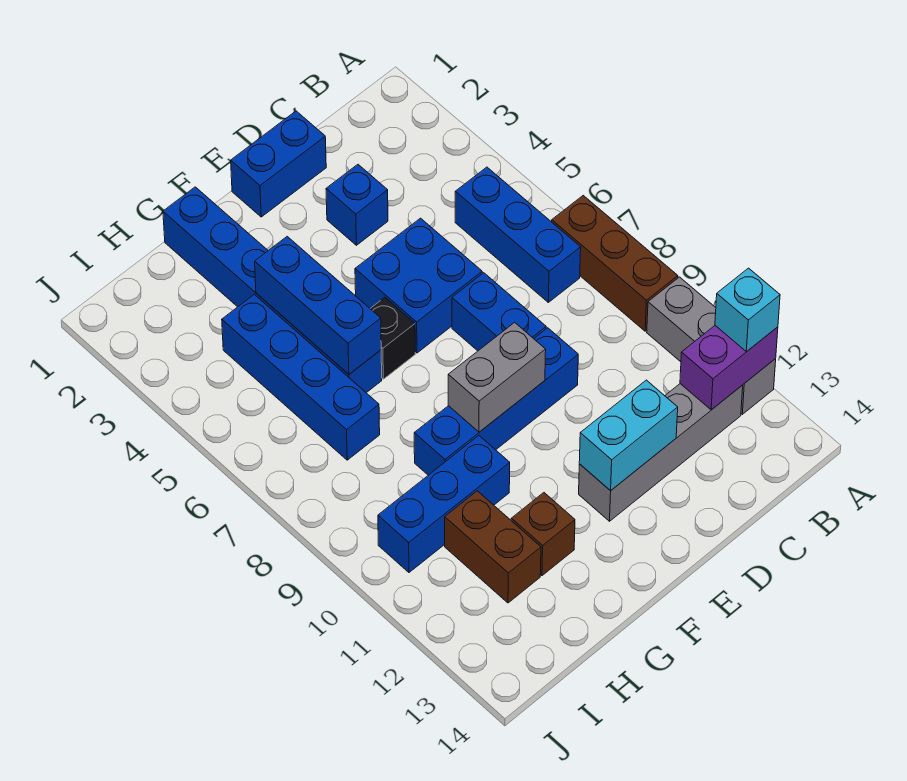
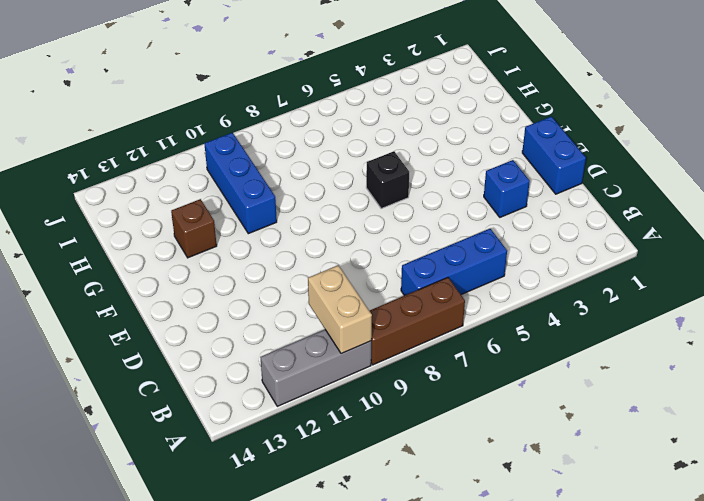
tan 1x2 brick [308,265,372,354] -> none
none -> grey 1x4 brick [579,384,743,521]
none -> blue 2x2 brick [355,218,482,353]
none -> blue 1x2 brick [452,273,546,351]

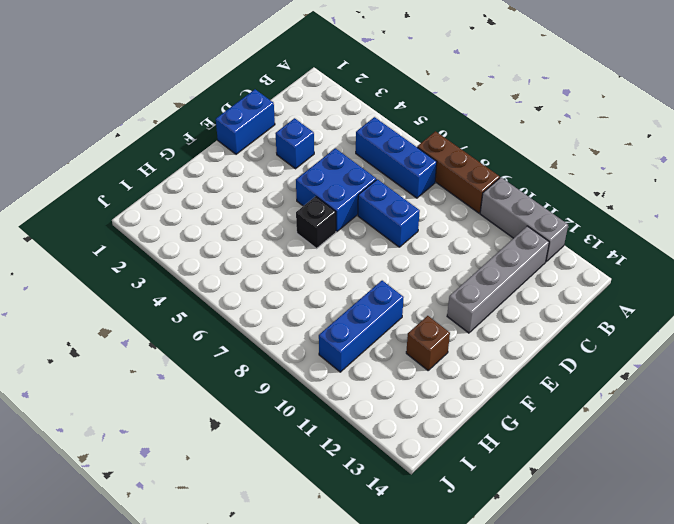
none -> blue 1x4 brick [414,328,578,475]
none -> blue 1x6 brick [163,187,382,393]
none -> blue 1x4 brick [222,294,380,460]

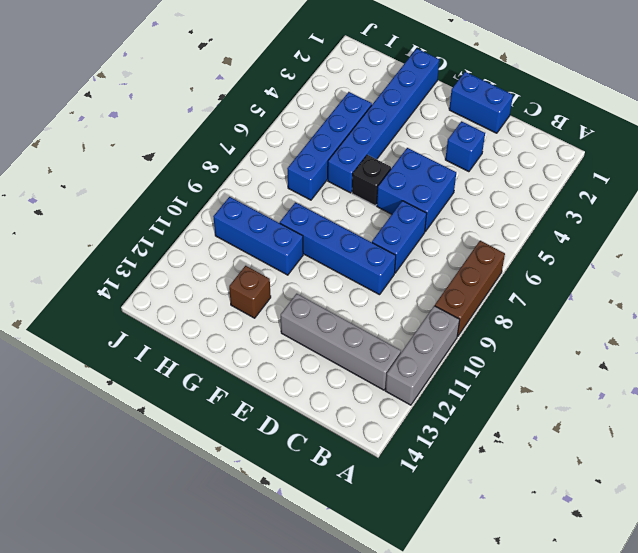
none -> blue 1x3 brick [455,167,581,302]
none -> brown 1x2 brick [445,491,541,603]
none -> purple 1x2 brick [680,326,778,410]

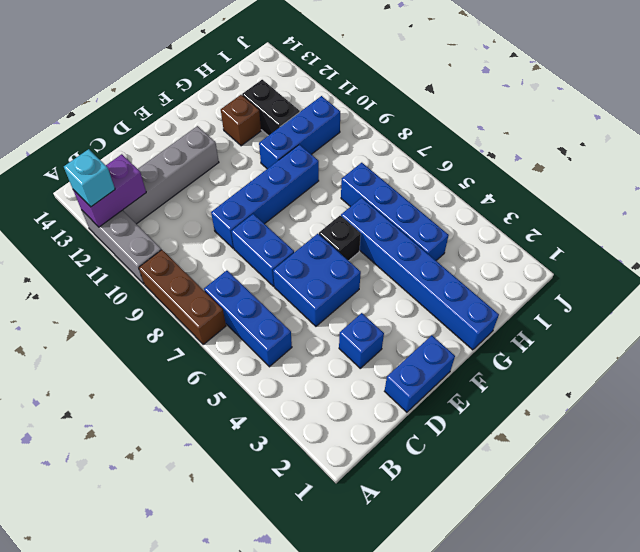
black 1x2 brick [242,80,300,136] -> brown 1x2 brick [445,491,541,603]
none -> cyan 1x2 brick [579,380,678,491]
none -> grey 1x2 brick [448,322,546,432]
none -> blue 1x3 brick [255,237,381,374]

